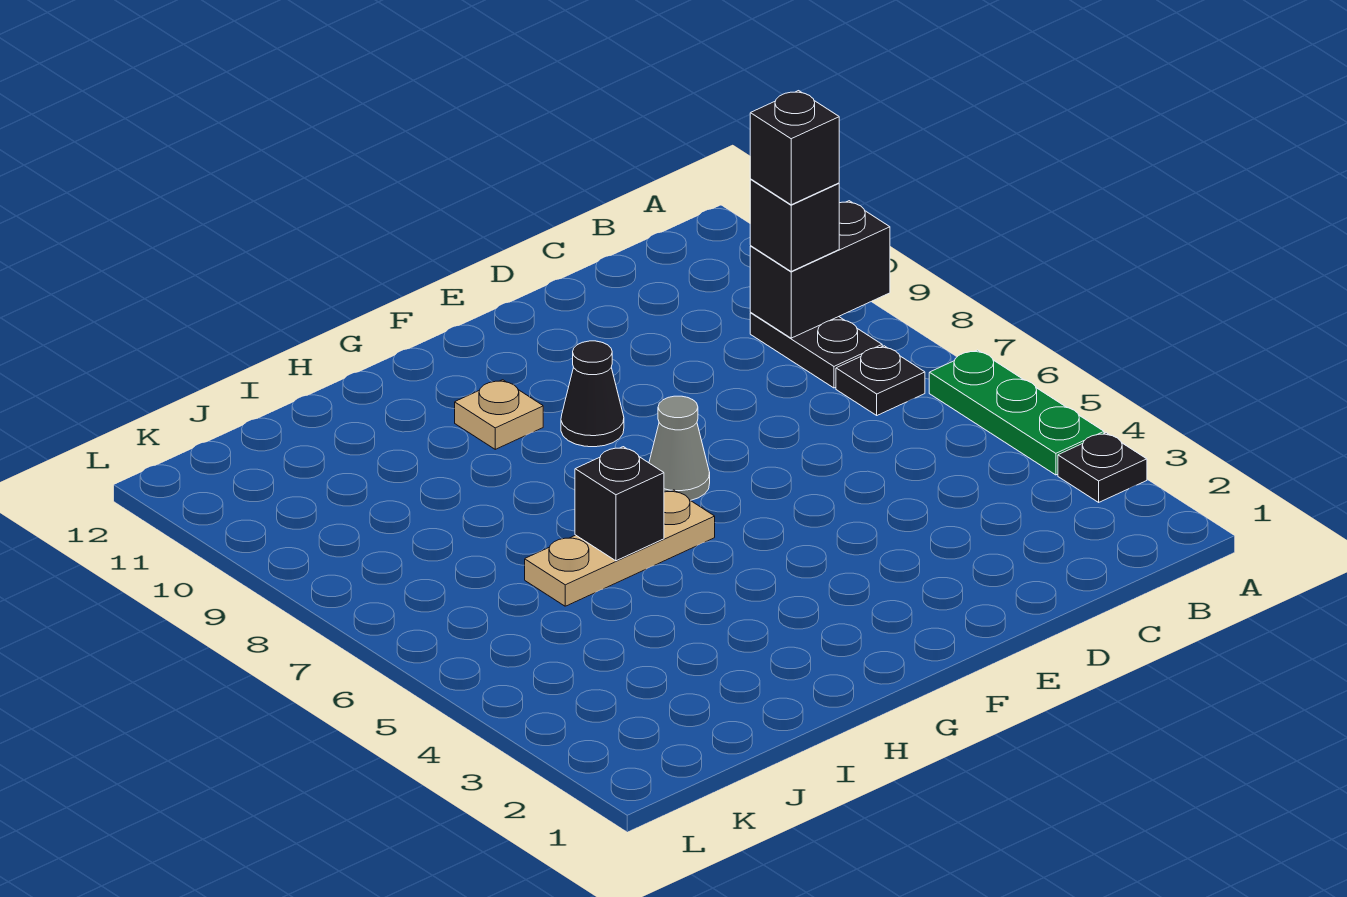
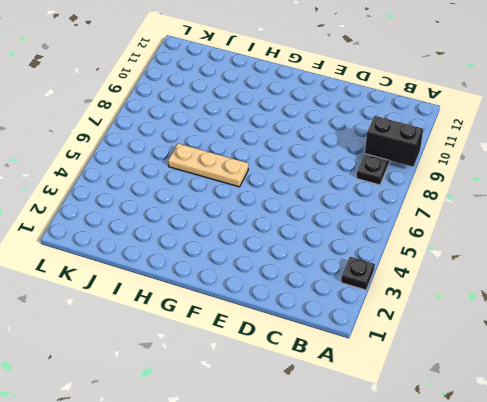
none -> green 1x3 plate [929,350,1104,475]
none -> black 1x1 plate [836,346,925,415]
none -> grey 1x1 cone [649,396,710,501]

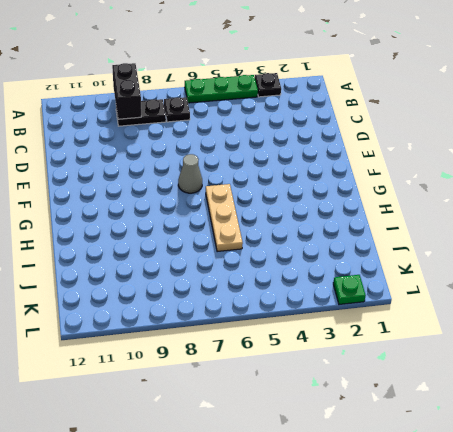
green 1x1 plate [333,275,366,304] -> none
none -> black 1x1 cone [561,341,624,447]
none -> tan 1x1 plate [455,380,543,449]
none -> black 1x1 brick [575,447,664,561]

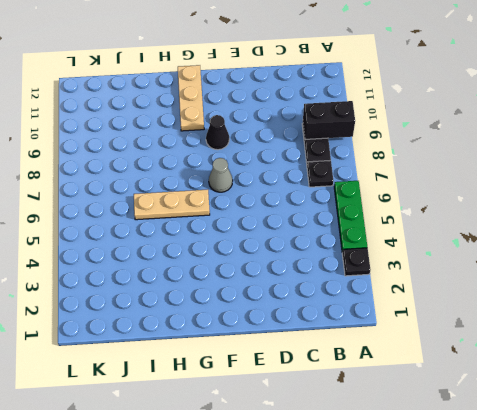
tan 1x3 plate [178,65,204,131] -> tan 1x1 plate [455,380,543,449]
none -> black 1x1 brick [575,447,664,561]
none -> black 1x1 brick [750,179,839,271]
none -> black 1x1 brick [750,91,839,205]

